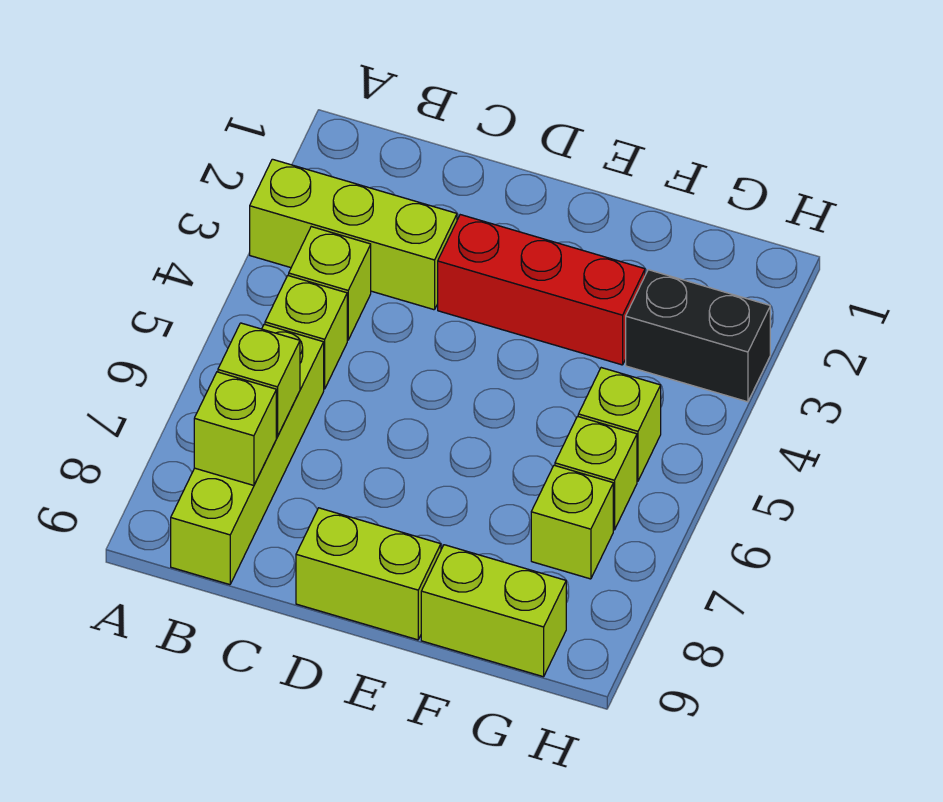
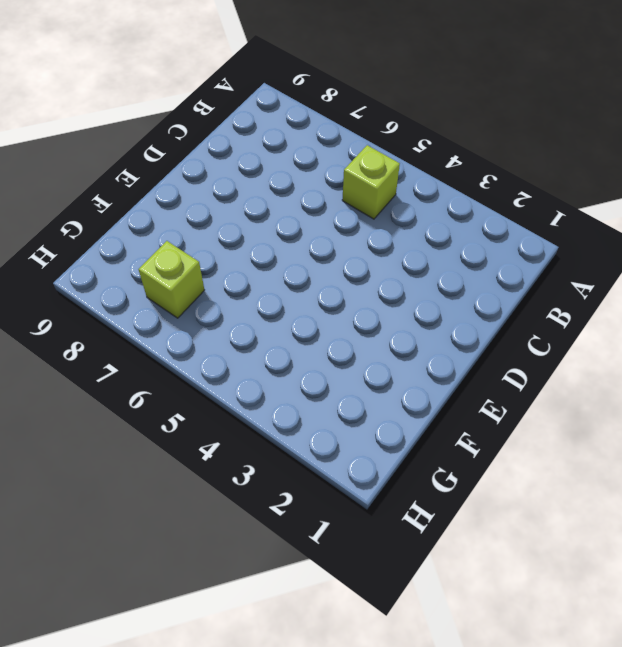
none -> lime 1x3 brick [250,159,457,310]
none -> lime 1x1 brick [289,227,371,340]
none -> lime 1x4 brick [171,324,324,585]

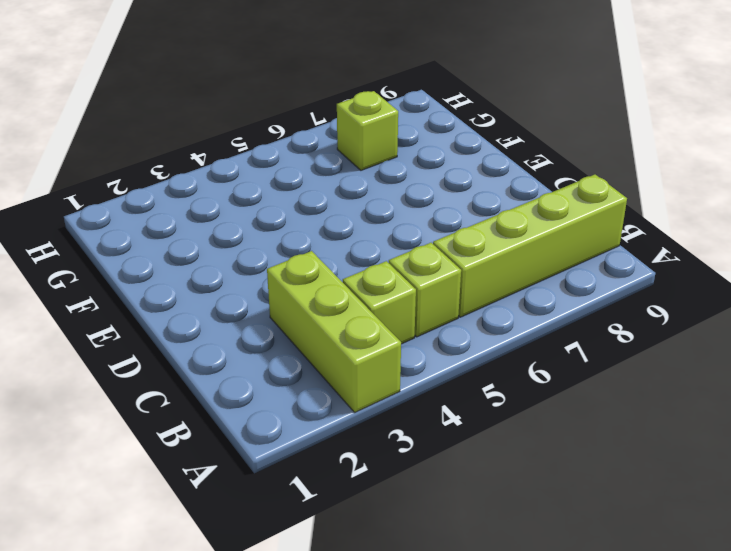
none -> red 1x3 brick [438,215,645,365]
none -> lime 1x2 brick [296,508,441,640]
none -> lime 1x2 brick [421,545,566,677]

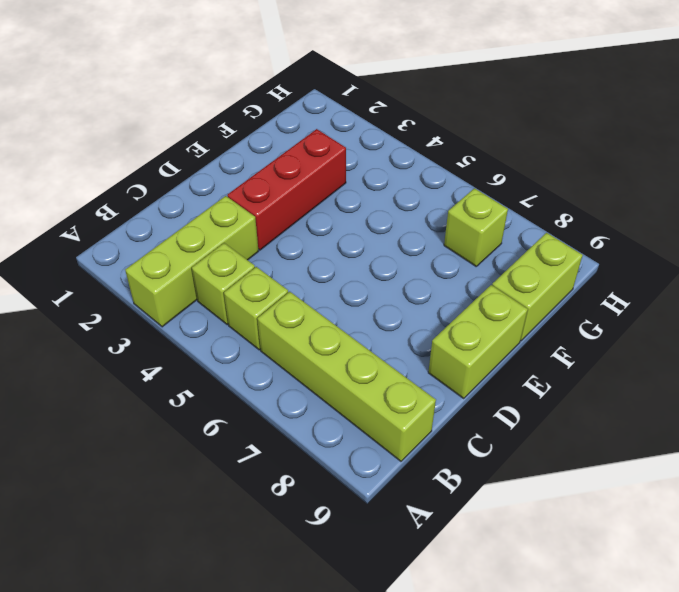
none -> black 1x2 brick [626,270,770,402]
none -> lime 1x1 brick [578,368,661,481]
none -> lime 1x1 brick [555,416,637,530]

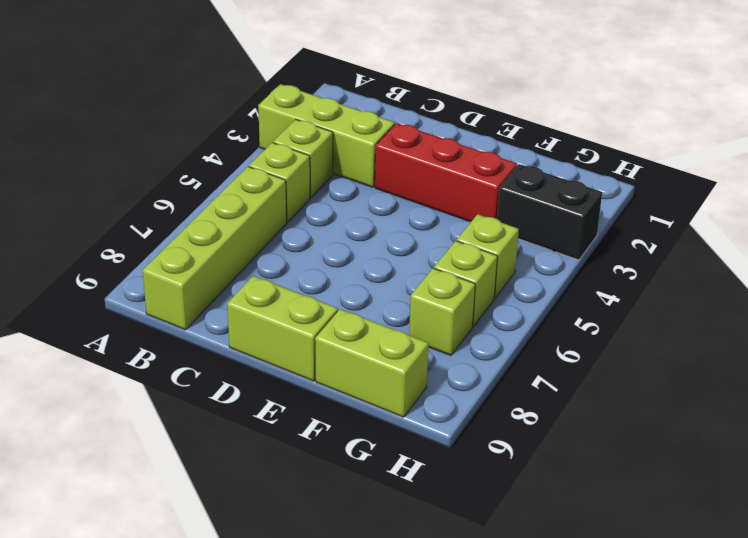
none -> lime 1x1 brick [218,323,300,437]
none -> lime 1x1 brick [194,372,276,485]

